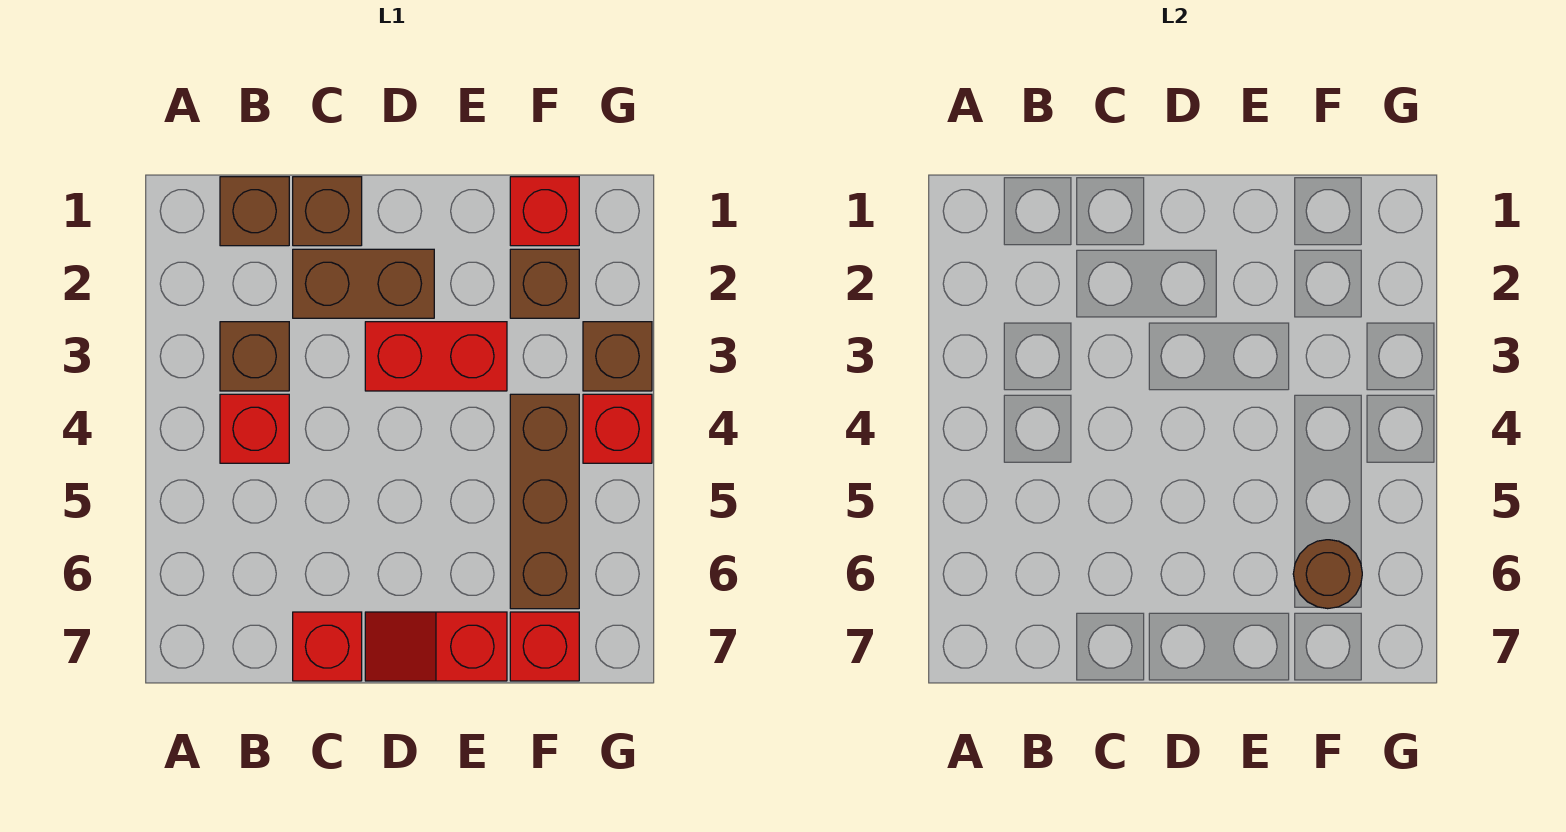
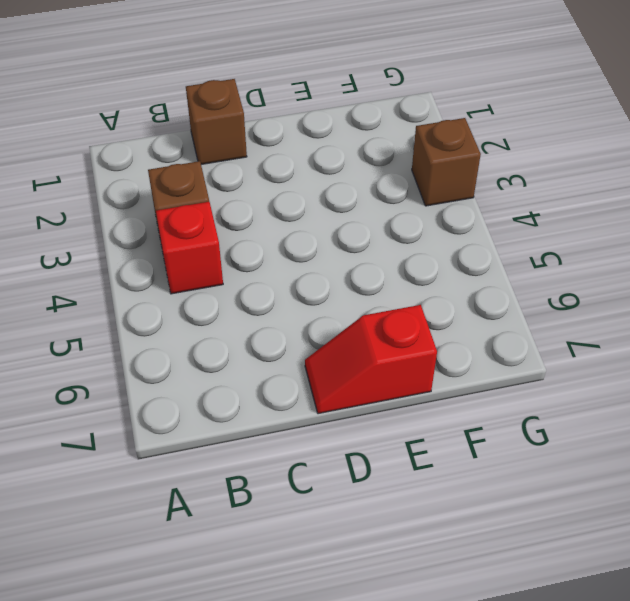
none -> brown 1x1 brick [220,177,289,246]
none -> brown 1x2 brick [293,249,434,318]
none -> red 1x1 brick [293,612,362,681]

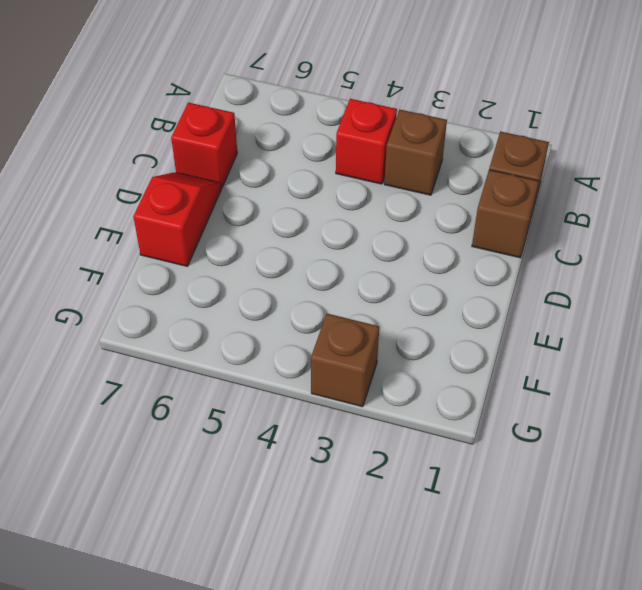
none -> brown 1x2 brick [293,249,434,318]
none -> red 1x2 brick [365,322,507,391]
none -> red 1x1 brick [510,177,579,246]

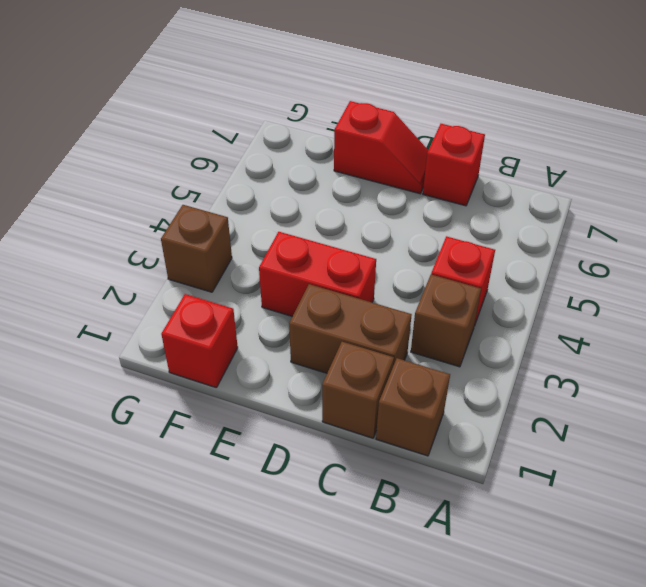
none -> brown 1x1 brick [510,249,579,318]
none -> brown 1x3 brick [510,394,579,609]
none -> red 1x1 brick [510,612,579,681]

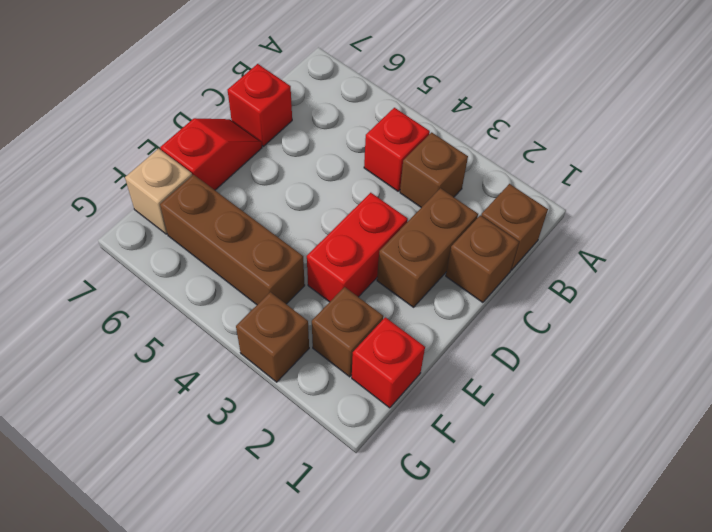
tan 1x1 brick [125,149,192,234] -> red 1x1 brick [510,612,579,681]
none -> red 1x1 brick [583,394,652,463]
none -> brown 1x1 round brick [1293,540,1362,609]

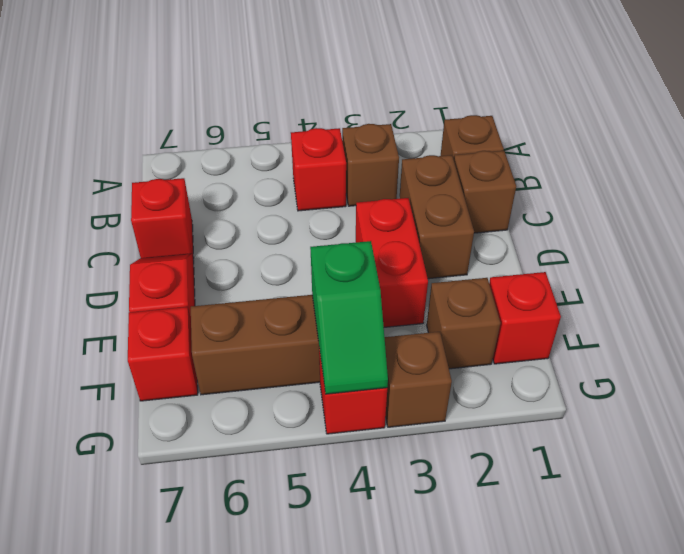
green 1x2 slope [310,241,388,394] -> none
none -> brown 1x1 round brick [1293,540,1362,609]

